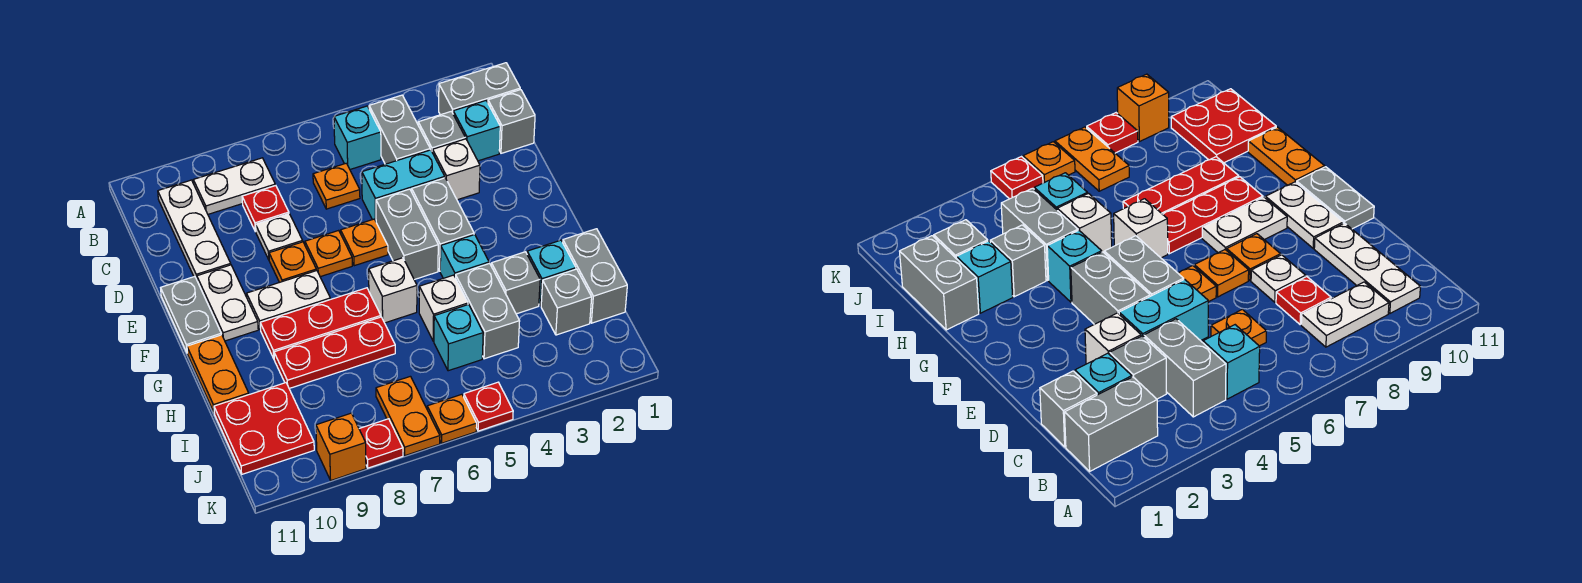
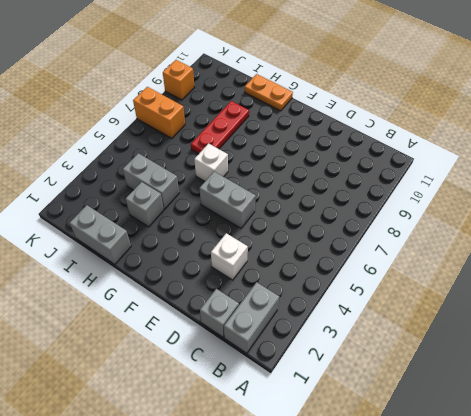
orange 1x2 brick [133,87,185,138] -> orange 1x2 plate [376,376,440,456]
none -> grey 1x2 brick [369,95,430,164]
none -> cyan 1x1 brick [334,106,381,169]
none -> white 1x2 plate [193,158,275,214]
none -> white 1x3 plate [158,180,231,279]

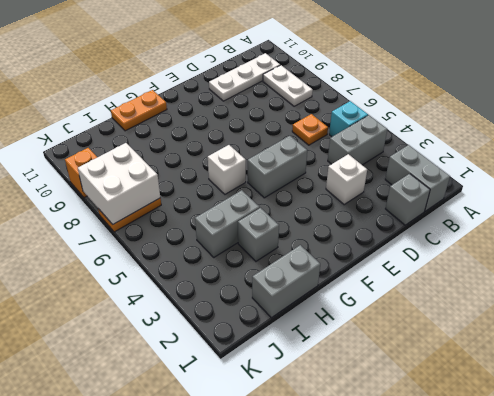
white 2x2 brick [78,143,160,224] -> none
none -> cyan 1x1 brick [453,101,500,161]
none -> grey 1x1 brick [418,111,465,153]
none -> red 1x1 plate [242,185,289,232]
none -> cyan 1x2 brick [362,150,445,221]

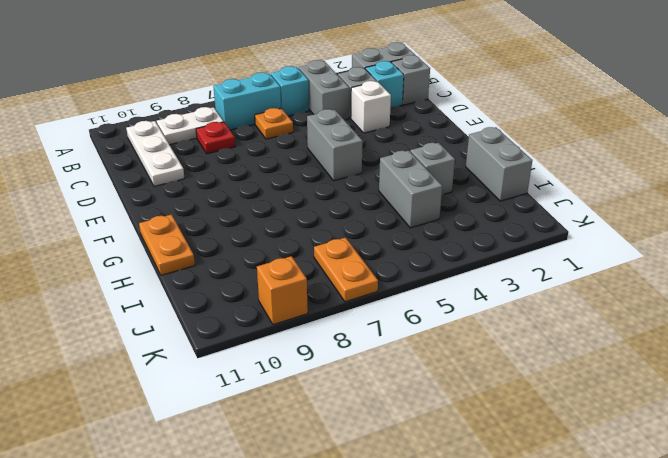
cyan 1x2 brick [213,72,281,130] -> cyan 1x2 brick moved to [362,150,445,221]
none -> white 1x1 plate [256,214,303,259]
none -> grey 1x2 brick [412,178,474,271]
none -> orange 1x1 plate [341,219,388,266]
none -> orange 1x1 plate [305,230,352,277]

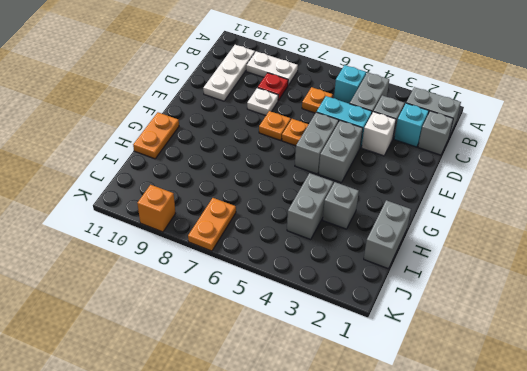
none -> orange 1x1 plate [269,242,316,282]
none -> white 1x2 plate [197,265,258,341]
none -> grey 1x2 plate [161,277,221,352]
none -> white 1x2 plate [247,270,330,330]

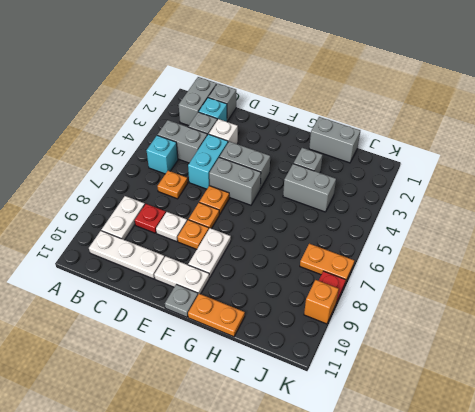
grey 1x1 plate [165,284,198,317] -> grey 1x2 plate [161,277,221,352]
none -> cyan 1x1 brick [440,235,489,278]
none -> white 1x1 brick [369,258,417,323]
none -> red 1x3 plate [260,288,381,358]
none -> cyan 1x1 brick [527,240,576,306]

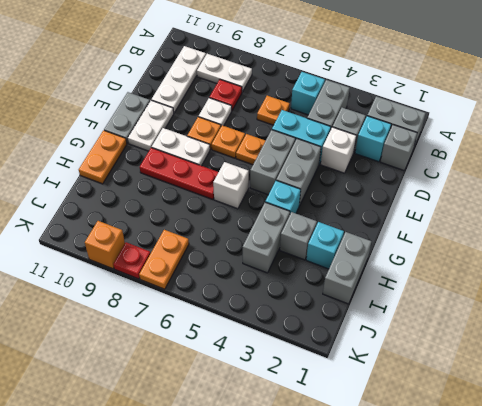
none -> white 1x1 brick [419,275,468,341]
none -> red 1x3 plate [274,317,395,388]
none -> grey 1x1 brick [541,269,592,335]
none -> cyan 1x1 brick [434,304,483,371]

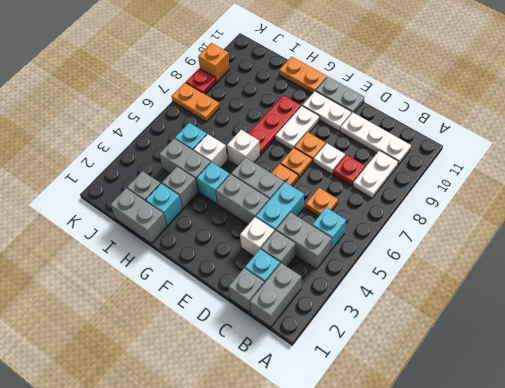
none -> red 1x3 plate [274,317,395,388]
none -> red 2x2 plate [214,383,314,474]
none -> red 1x1 plate [464,382,513,431]
none -> orange 1x1 plate [427,394,477,443]

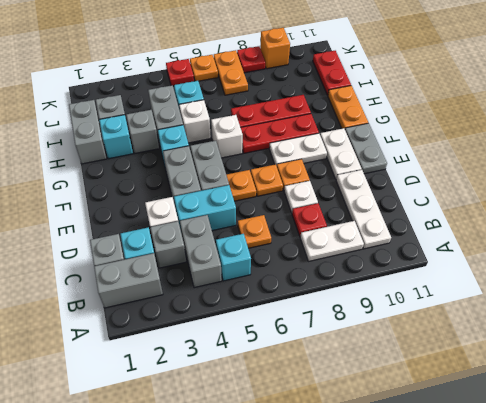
red 1x2 plate [313,51,351,95] -> red 2x2 plate [214,383,314,474]

